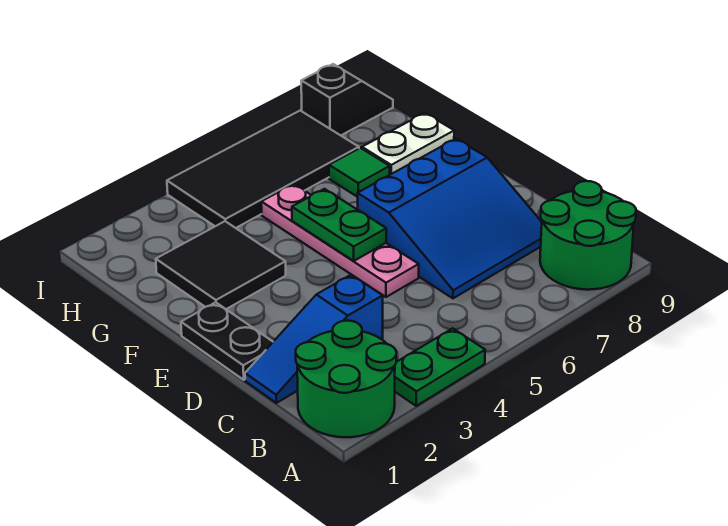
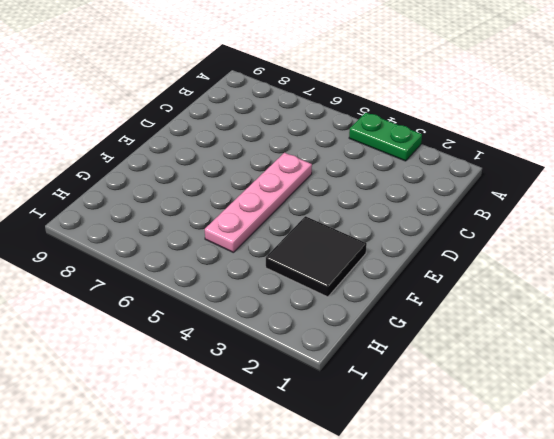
none -> green 2x2 round brick [296,321,396,437]
none -> green 2x2 round brick [540,181,636,290]
none -> blue 1x3 slope [245,275,383,403]

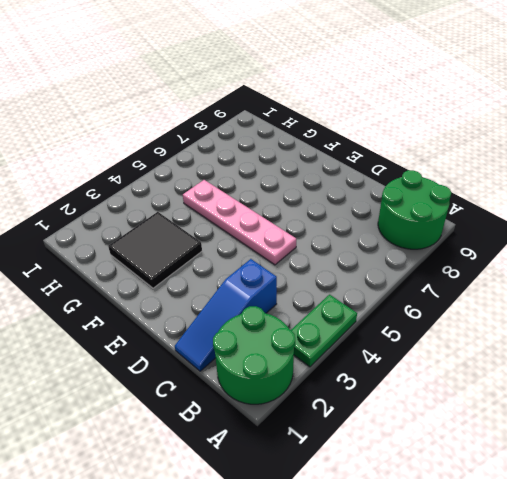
none -> blue 3x3 slope [358,139,542,298]
none -> black 1x2 plate [181,302,273,380]
none -> green 1x1 tile [329,148,390,197]

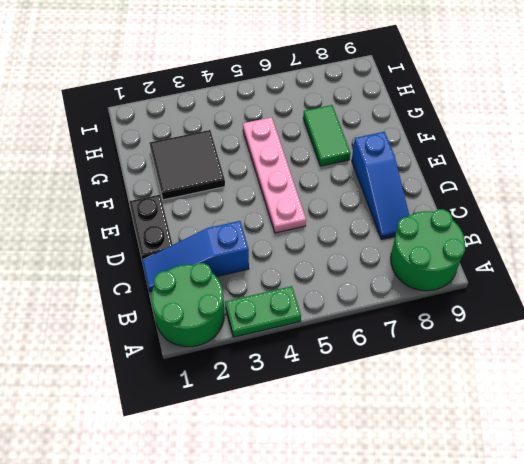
blue 1x3 slope [352,132,409,239] -> blue 3x3 slope [358,139,542,298]
green 1x2 tile [303,105,350,166] -> green 1x1 tile [329,148,390,197]
none -> white 1x2 plate [362,113,454,175]
none -> black 2x4 tile [167,111,359,228]
none -> black 1x2 slope [301,64,393,135]

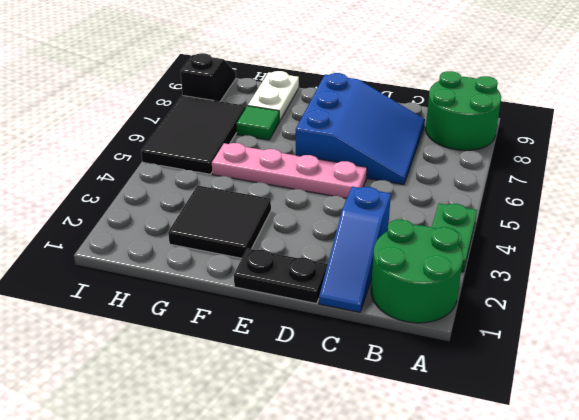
black 2x3 tile [141,96,246,174] -> black 2x4 tile [167,111,359,228]
none -> green 1x2 plate [292,189,386,261]

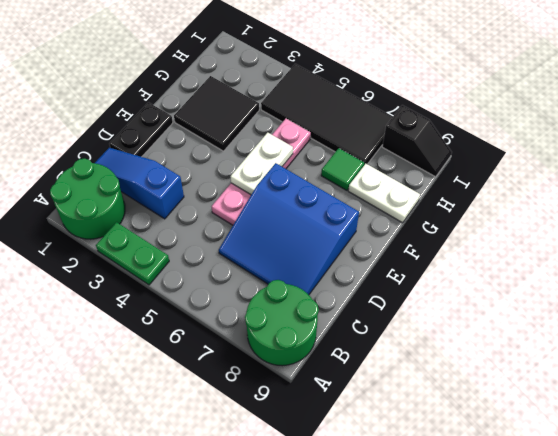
white 1x2 plate [231,133,293,195] -> green 1x2 plate [292,189,386,261]

